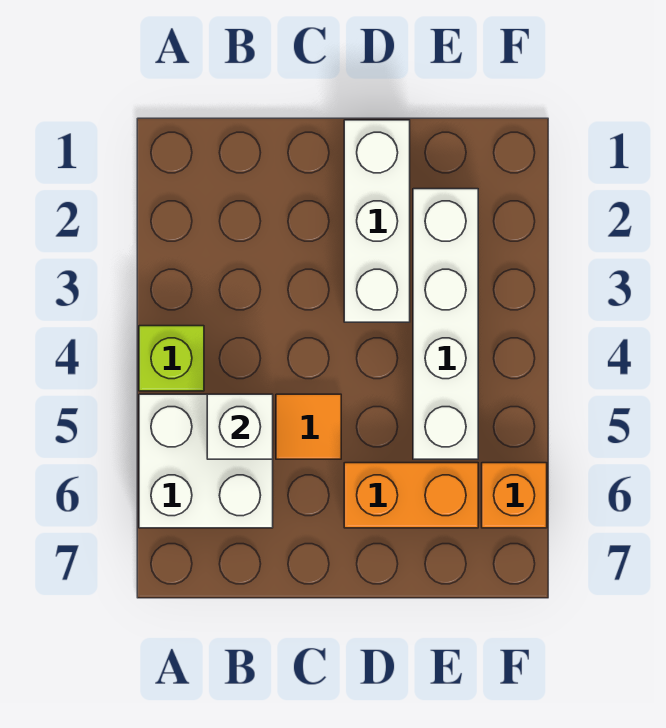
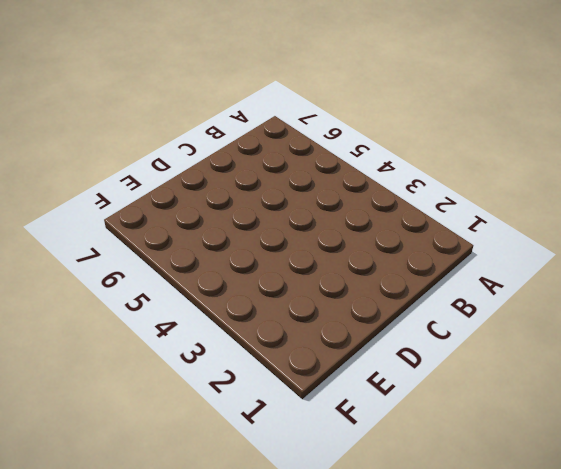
none -> lime 1x1 brick [139,326,204,391]
none -> white 2x2 brick [139,394,273,528]

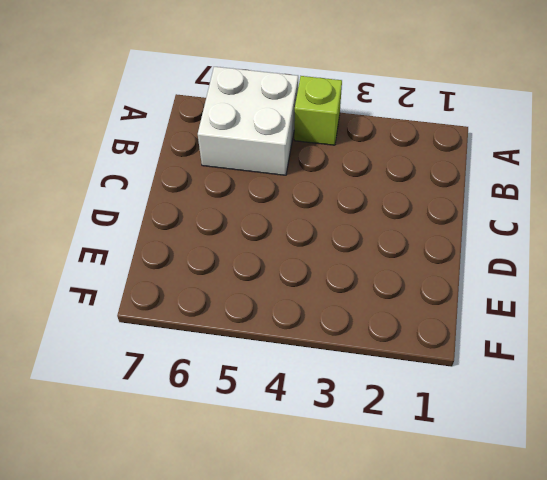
none -> orange 1x1 tile [276,394,341,459]
none -> white 1x3 brick [344,120,410,322]

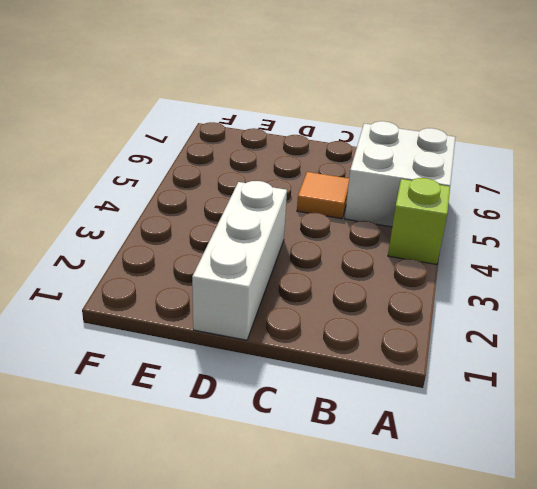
none -> orange 1x2 brick [344,463,478,528]
none -> white 1x4 brick [413,189,478,459]

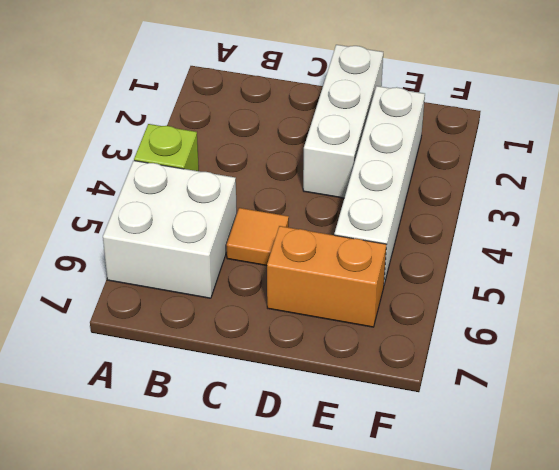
none -> orange 1x1 brick [482,463,547,528]
none -> white 1x1 brick [207,394,273,459]

